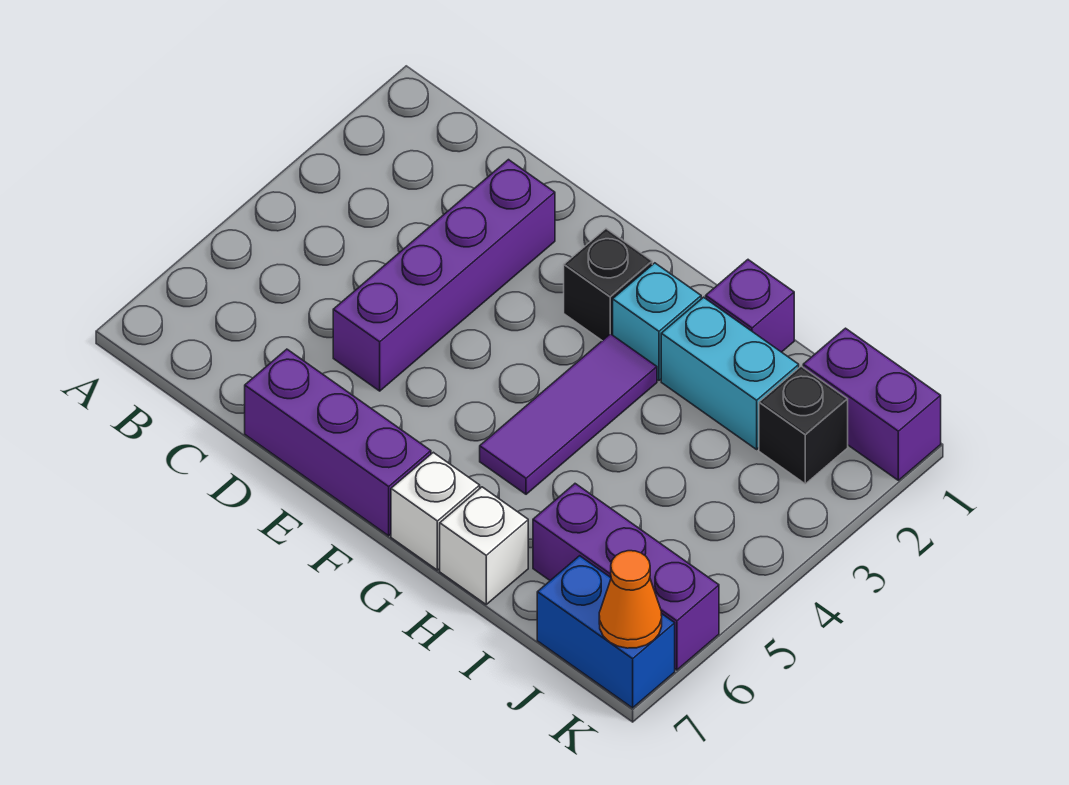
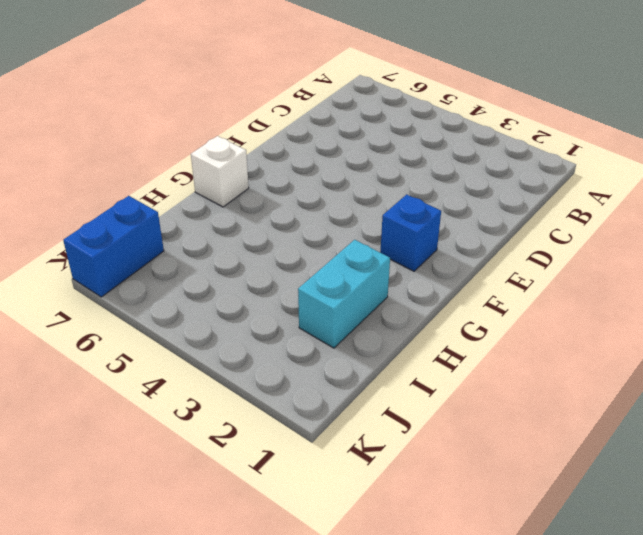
blue 1x1 brick [380,194,441,271] -> black 1x1 brick [564,229,652,341]
none -> purple 1x4 brick [333,160,555,391]
none -> purple 1x3 brick [245,349,431,536]
none -> cyan 1x1 brick [613,263,701,380]

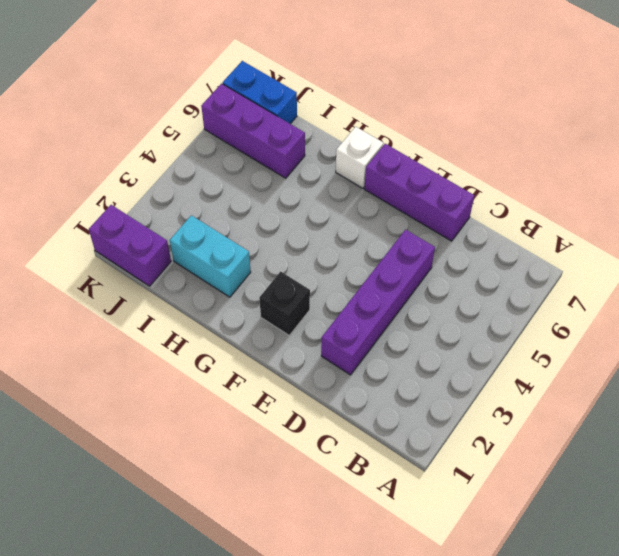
none -> cyan 1x1 brick [613,263,701,380]
none -> purple 1x3 tile [480,334,657,494]
none -> purple 1x1 brick [706,260,794,352]

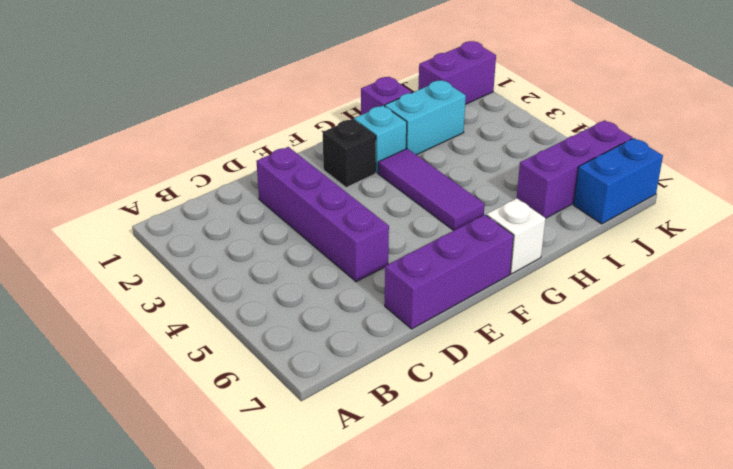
none -> white 1x1 brick [440,487,528,604]
none -> black 1x1 brick [759,366,848,484]
none -> orange 1x1 cone [599,551,662,648]

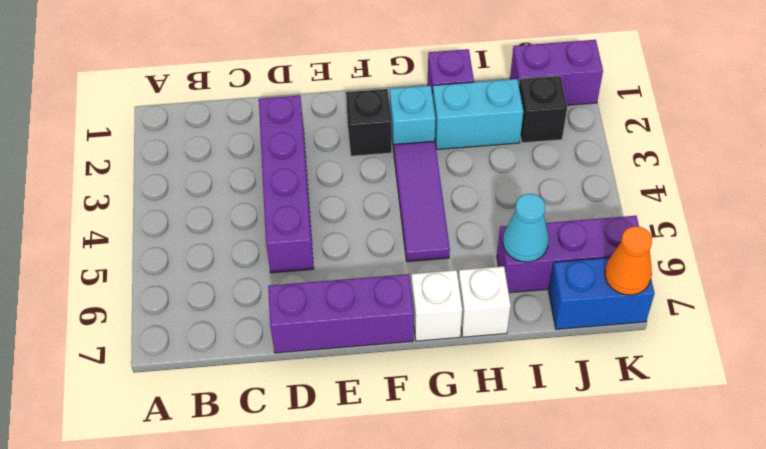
cyan 1x1 cone [503,194,549,262] -> none

